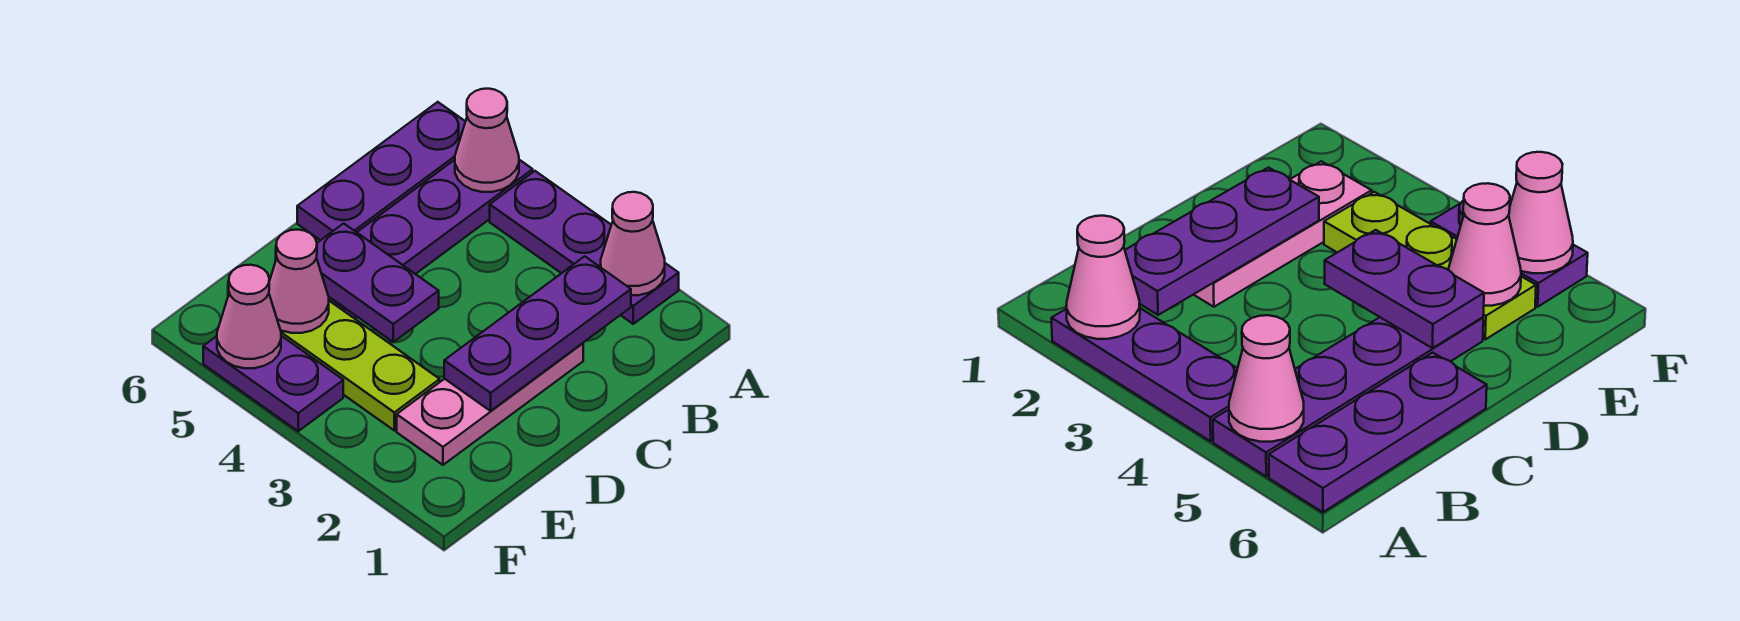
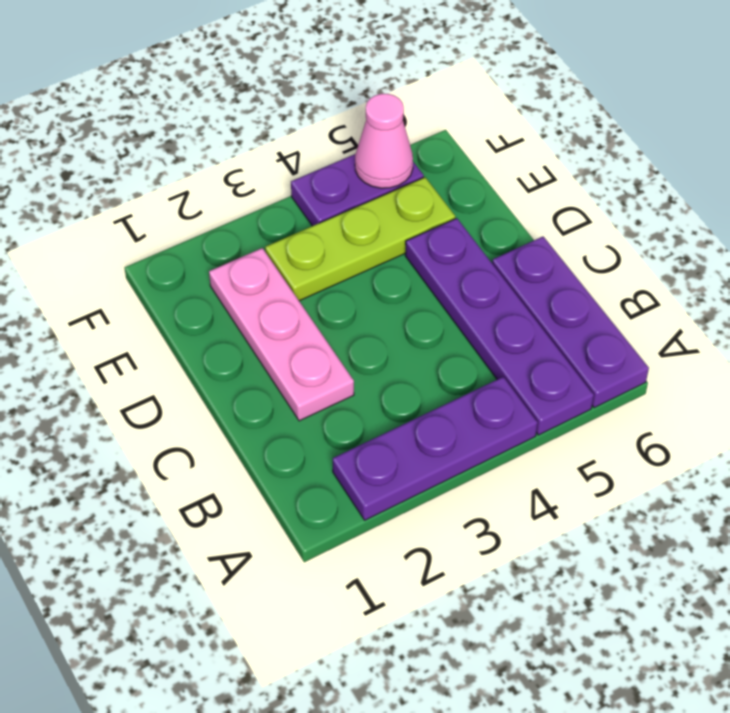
none -> pink 1x1 cone [601,192,665,295]
none -> pink 1x1 cone [455,89,519,192]
none -> purple 1x3 plate [444,256,631,411]

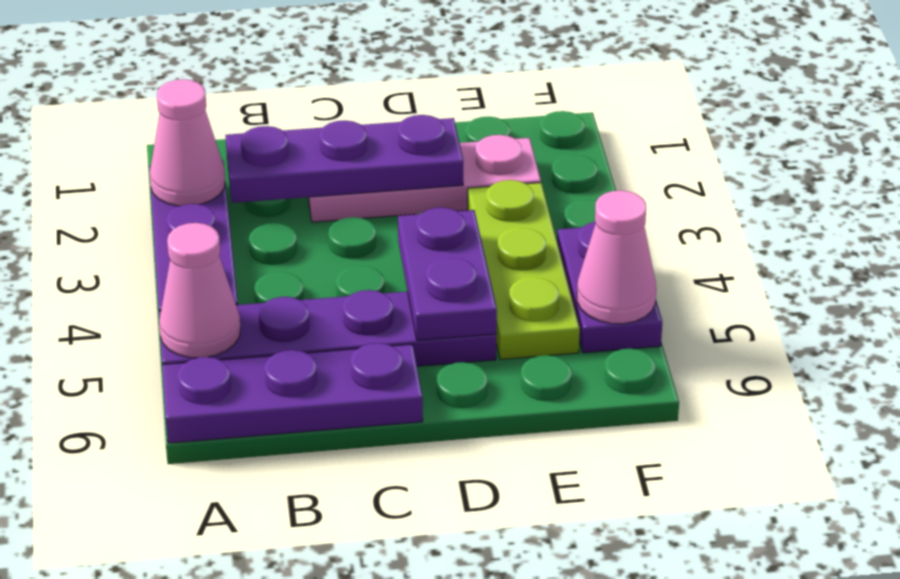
none -> pink 1x1 cone [269,230,329,333]

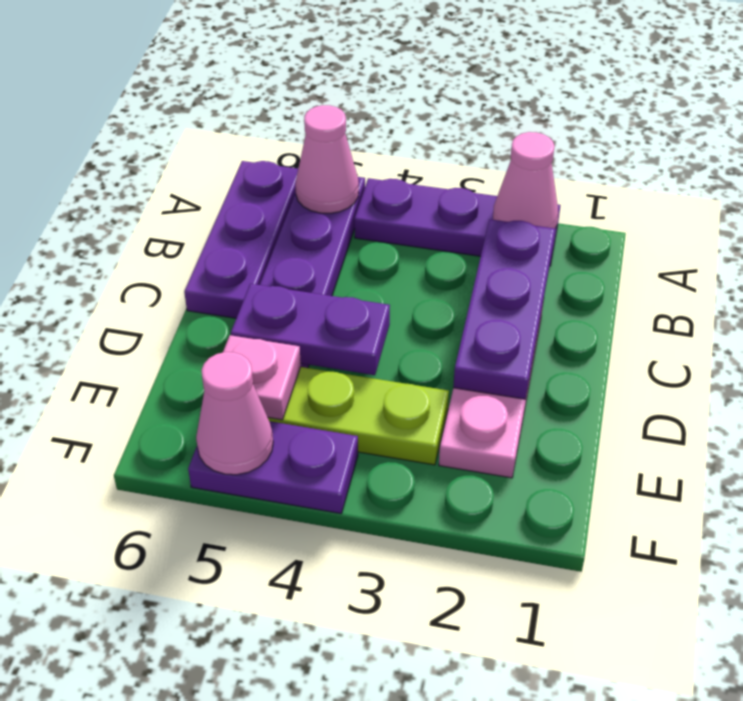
pink 1x1 plate [223,335,301,420] -> pink 1x1 cone [269,230,329,333]

